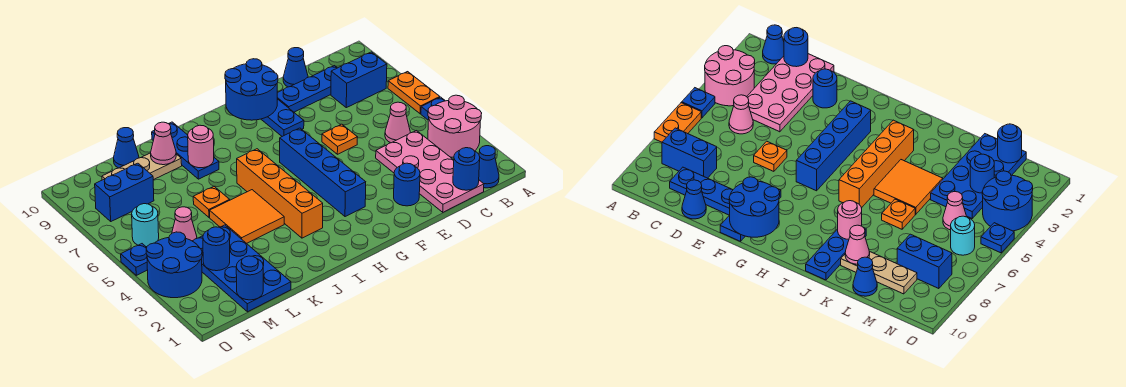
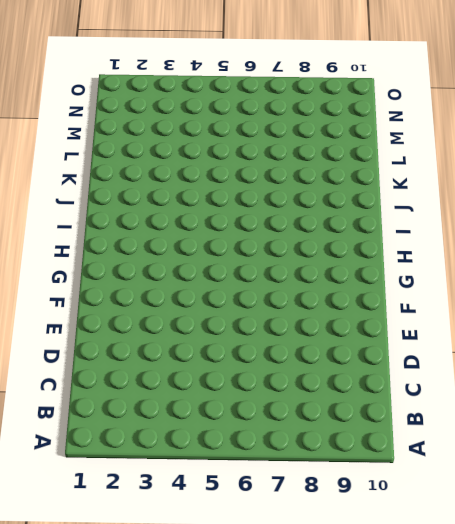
none -> pink 2x2 round brick [428,95,482,157]
none -> blue 1x1 plate [421,97,445,120]
none -> orange 1x2 plate [388,72,440,114]
none -> blue 1x1 cone [479,146,499,188]

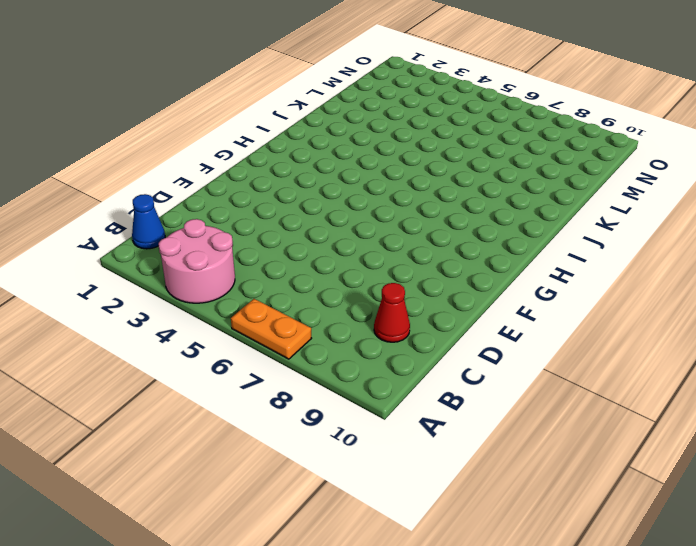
red 1x1 cone [374,283,410,342] -> blue 1x3 plate [277,66,337,112]
none -> blue 1x1 plate [421,97,445,120]
none -> blue 1x2 brick [331,52,387,108]
none -> pink 2x4 plate [376,131,484,212]
none -> pink 1x1 cone [385,102,410,143]

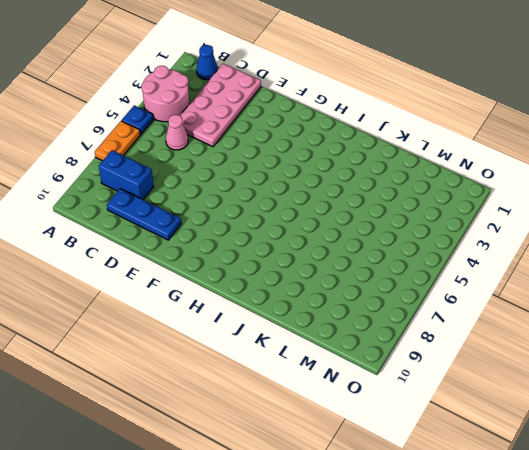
none -> blue 1x1 cone [283,48,308,87]
none -> blue 1x1 round brick [394,163,420,206]
none -> orange 1x1 plate [322,124,358,154]
none -> blue 1x3 plate [261,99,304,136]

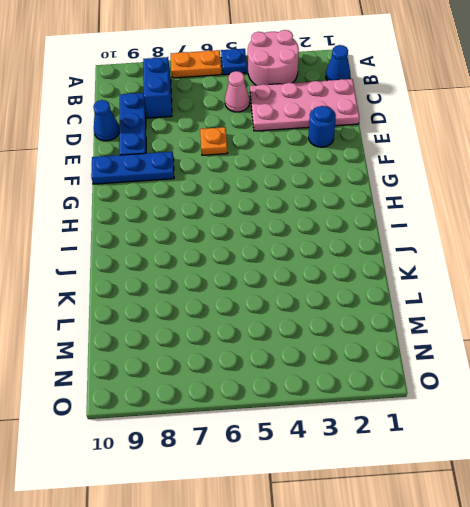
none -> blue 1x4 brick [280,128,366,217]
none -> orange 1x4 brick [237,149,323,238]
none -> orange 2x2 tile [210,190,284,243]
none -> blue 1x3 plate [152,122,219,179]

